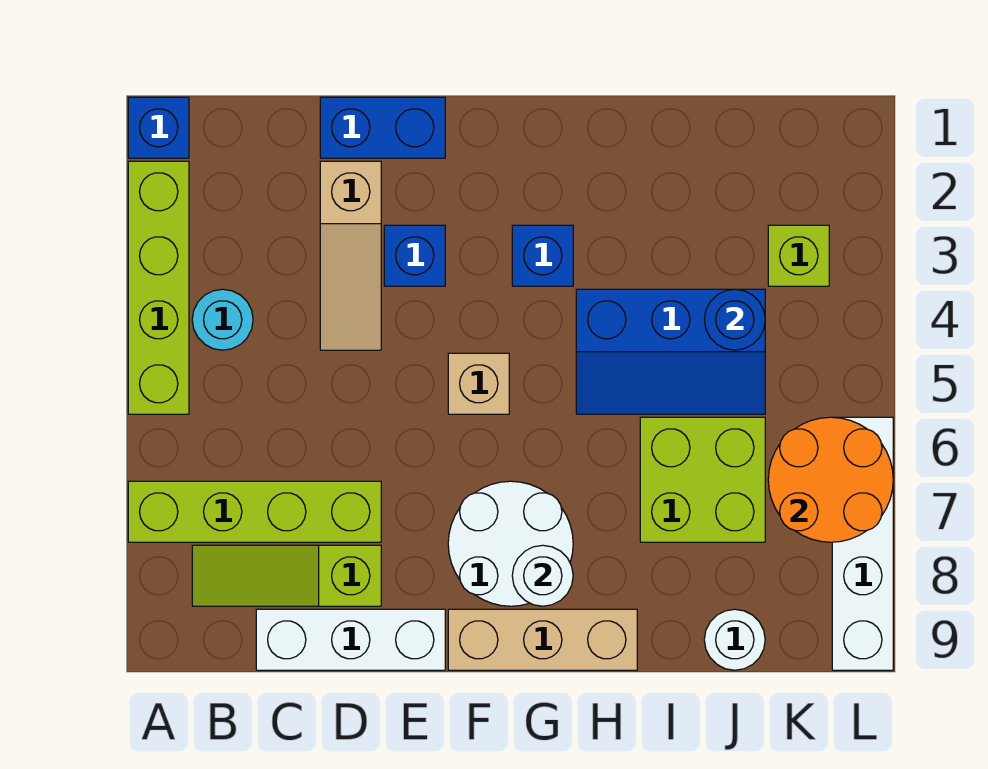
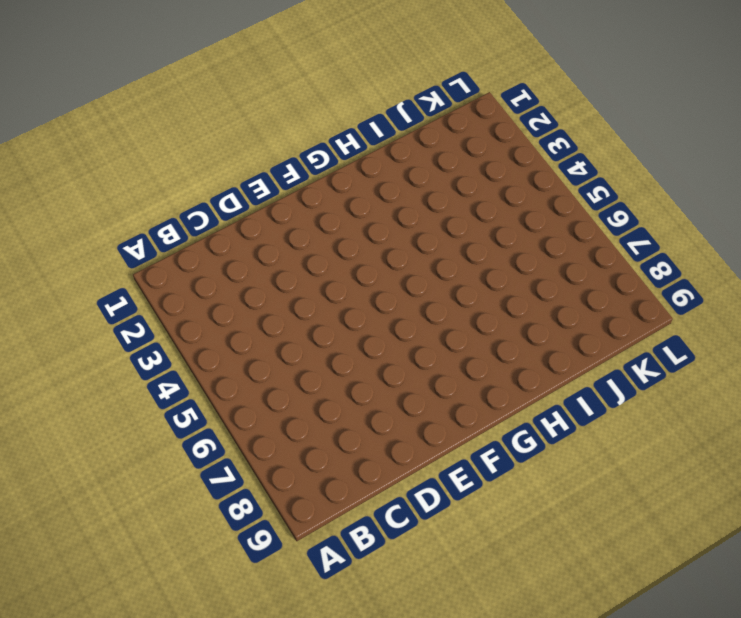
none -> blue 1x1 brick [128,97,189,158]
none -> lime 1x4 brick [128,161,189,414]
none -> lime 1x4 brick [128,481,381,542]

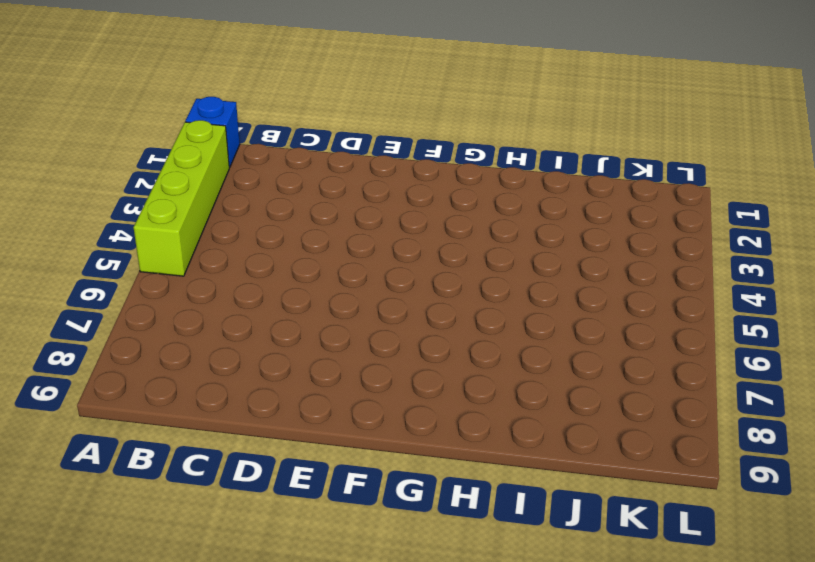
none -> lime 1x4 brick [128,481,381,542]
none -> cyan 1x1 round brick [192,289,253,350]
none -> lime 1x3 slope [192,545,381,606]

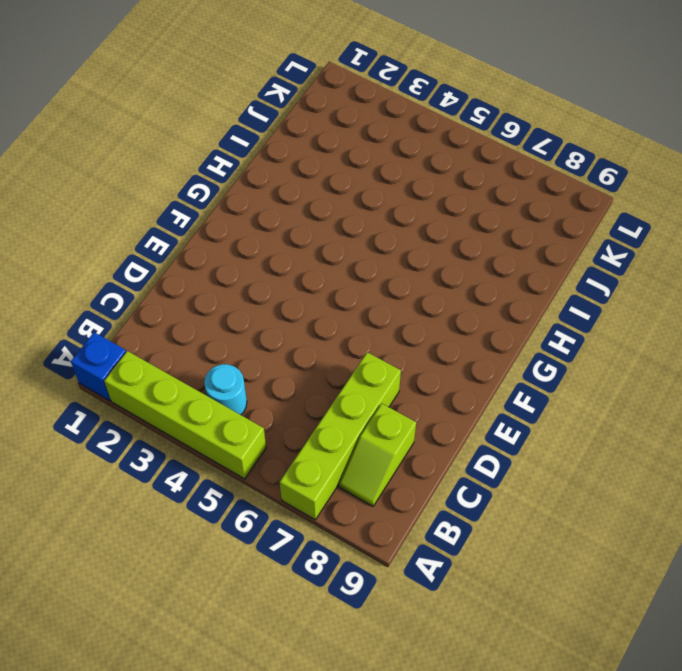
lime 1x2 slope [339,404,416,506] -> lime 1x3 slope [192,545,381,606]
none -> white 1x3 brick [256,609,445,670]
none -> blue 1x2 brick [320,97,445,158]
none -> tan 1x3 slope [320,161,381,350]

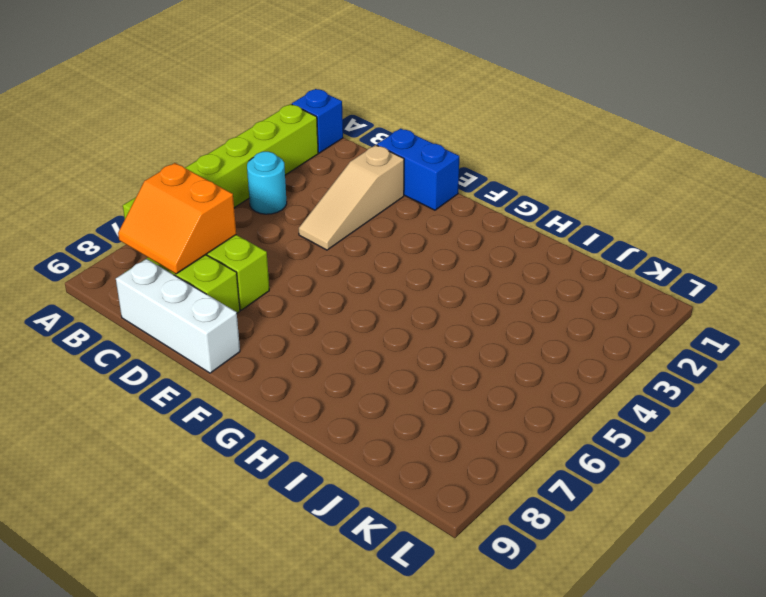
orange 2x2 slope [118,163,236,274] -> none
none -> blue 1x1 brick [384,225,445,286]
none -> tan 1x1 brick [448,353,509,414]
none -> white 2x2 round brick [448,481,573,606]

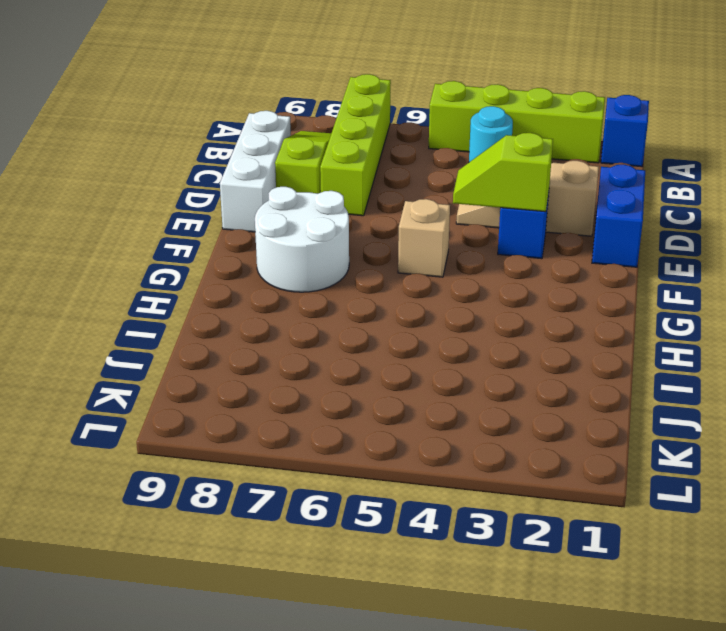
lime 1x2 slope [453,133,553,212] -> none
none -> tan 1x3 brick [448,609,637,670]
none -> blue 1x1 brick [512,225,573,286]
none -> blue 2x3 slope [576,289,765,414]

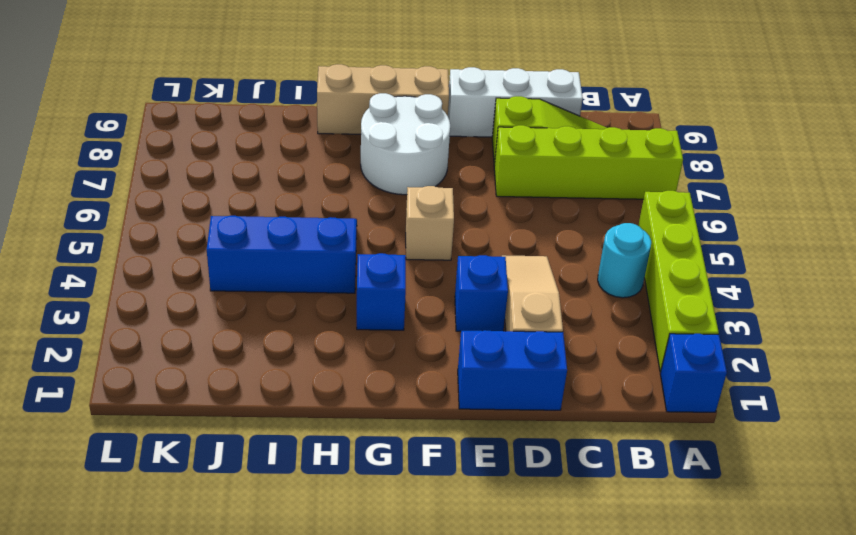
none -> lime 2x2 brick [640,417,765,542]
none -> white 1x1 round brick [704,609,765,670]
none -> lime 1x1 brick [768,225,829,286]

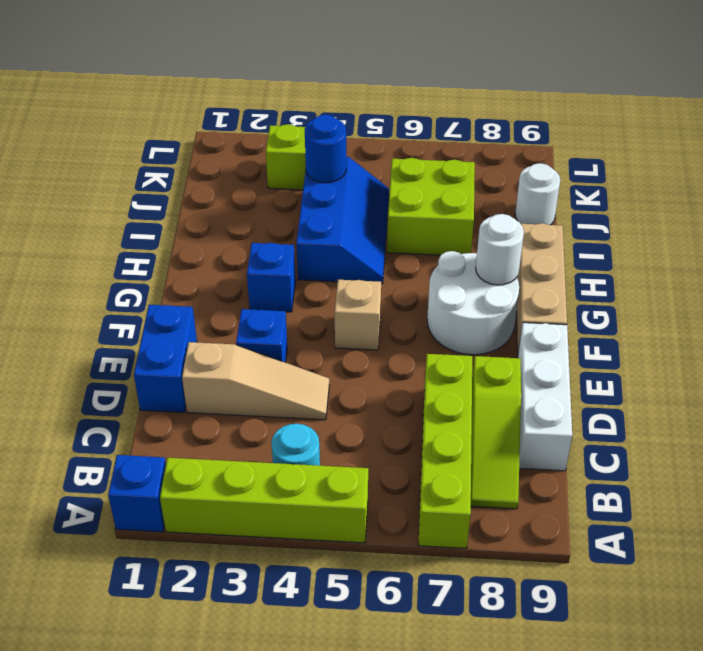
none -> white 1x4 brick [832,417,893,670]
none -> orange 2x2 round brick [768,417,893,542]

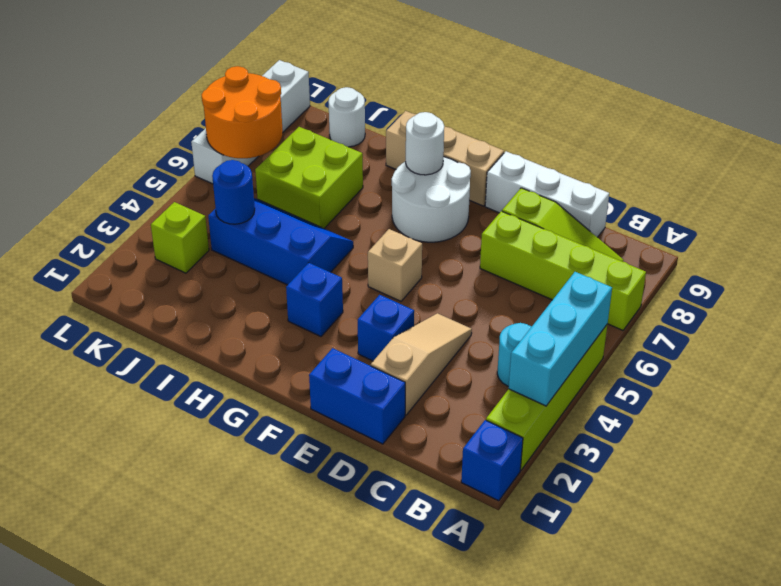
cyan 1x3 brick [509,272,612,406] -> none

